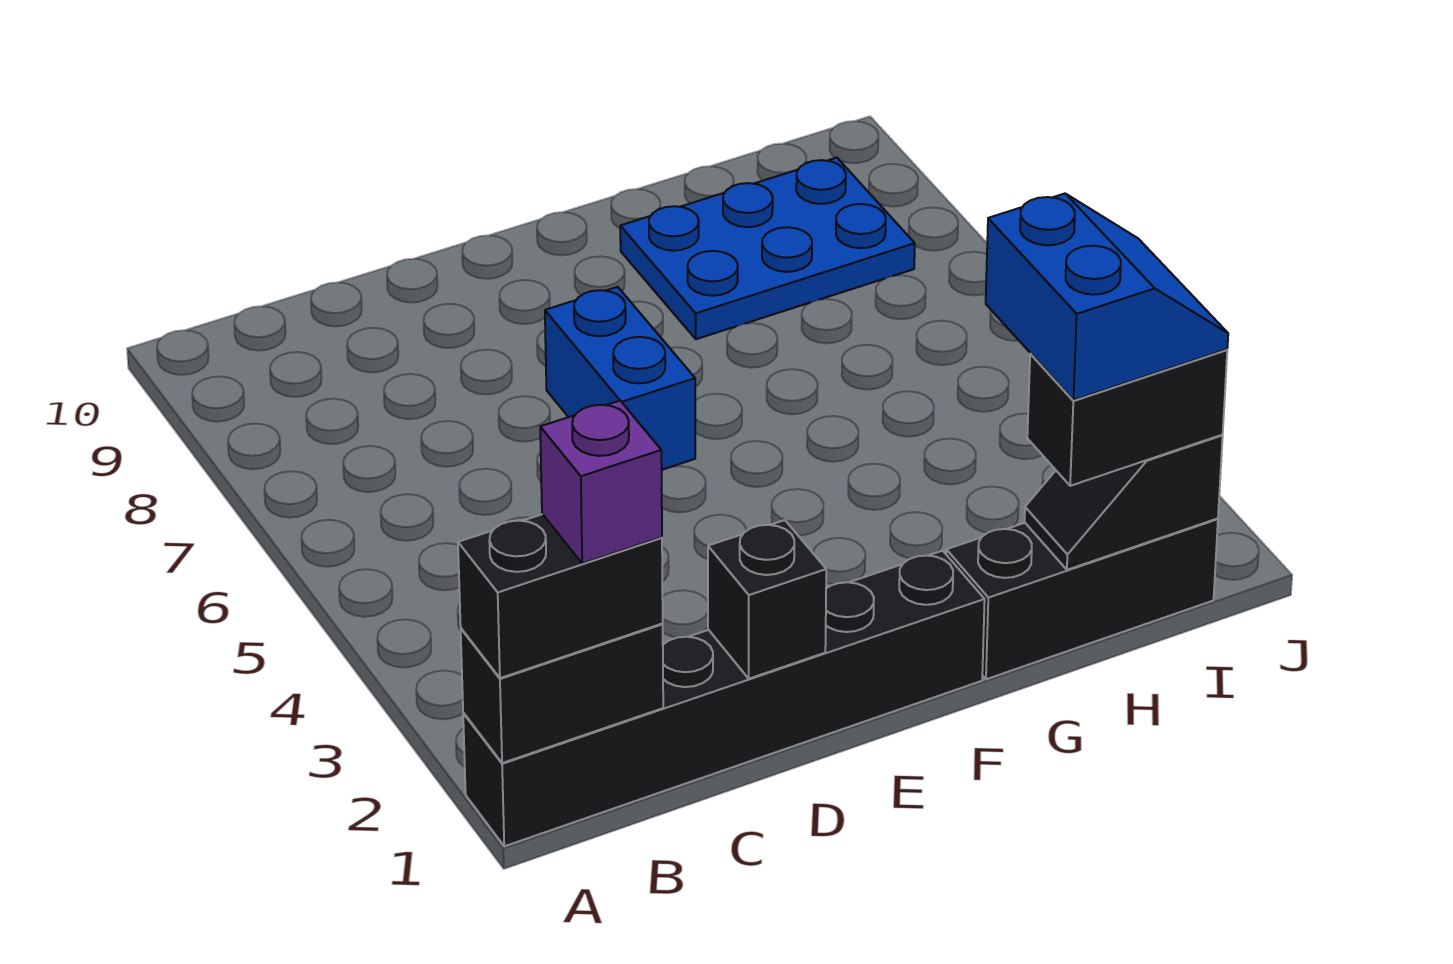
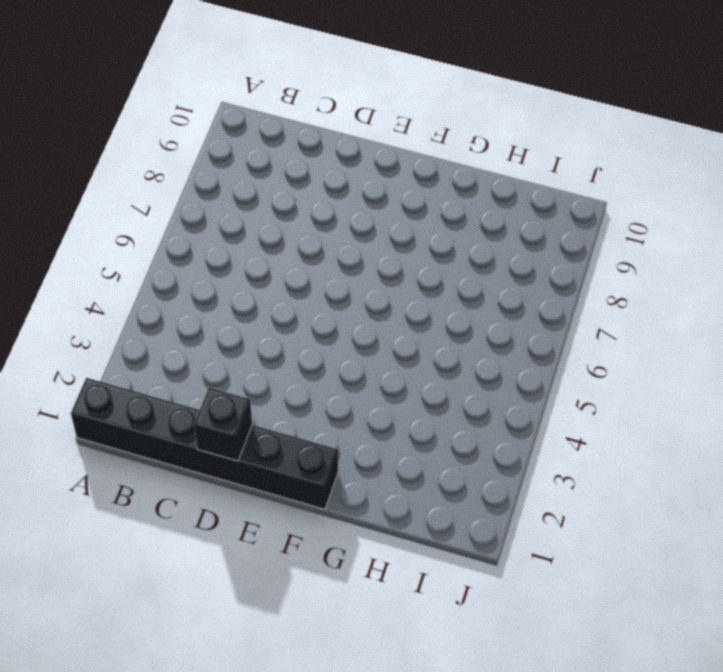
none -> blue 1x2 brick [545,287,695,470]
none -> black 1x3 brick [946,519,1218,679]

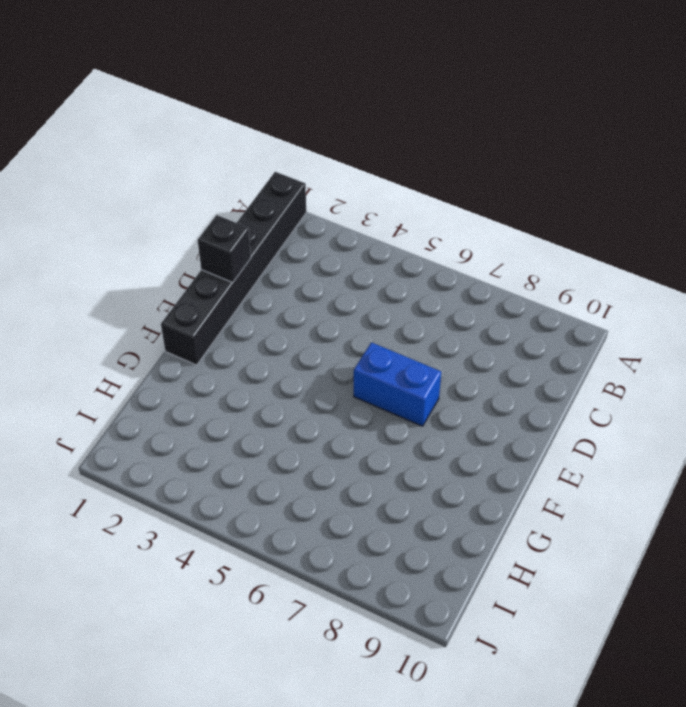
none -> black 1x3 brick [946,519,1218,679]
none -> blue 2x3 plate [620,158,915,339]

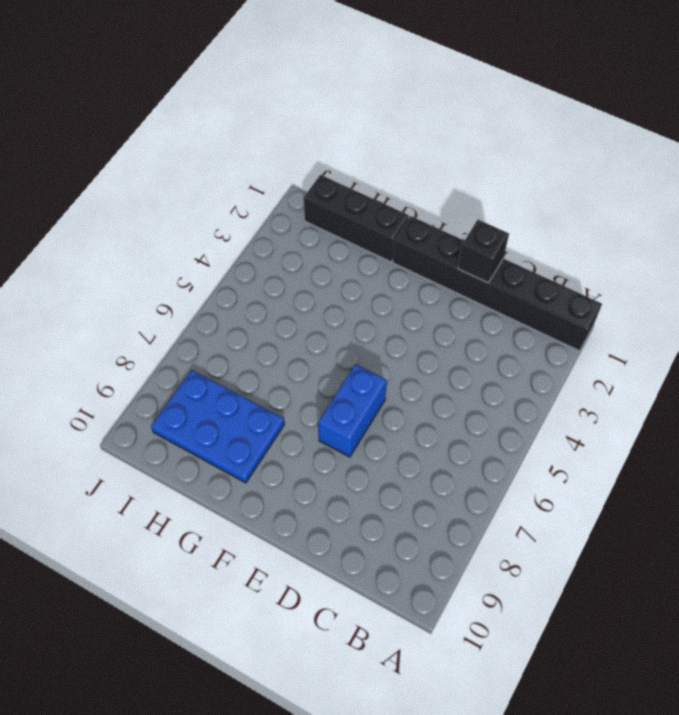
none -> black 1x2 brick [461,624,663,763]
none -> black 1x2 slope [1025,435,1223,570]

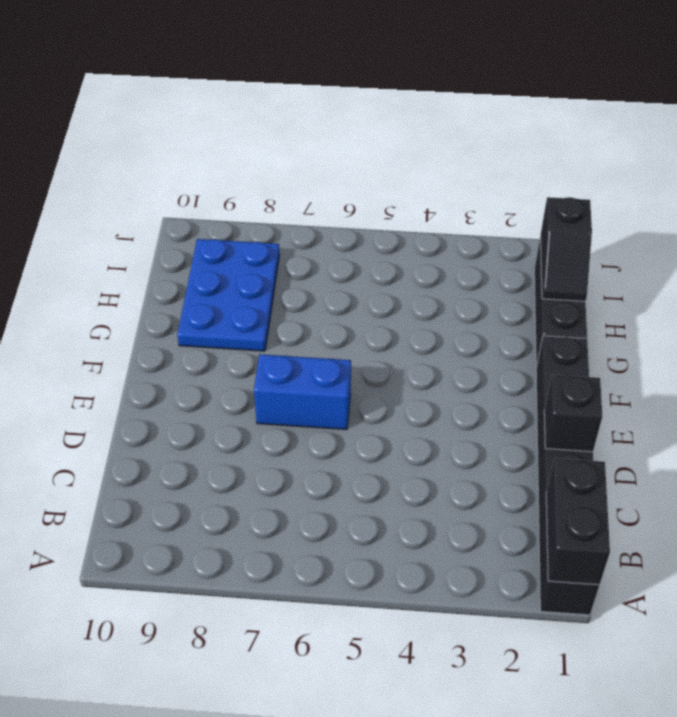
none -> black 1x2 brick [458,514,663,678]
none -> black 1x2 brick [1027,349,1227,486]

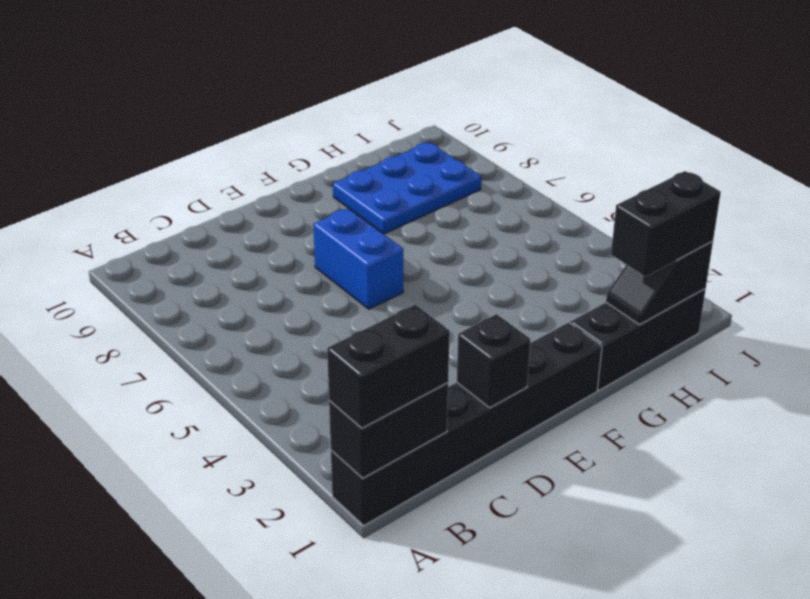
none -> purple 1x1 brick [540,401,662,563]
none -> blue 2x2 slope [986,194,1228,400]

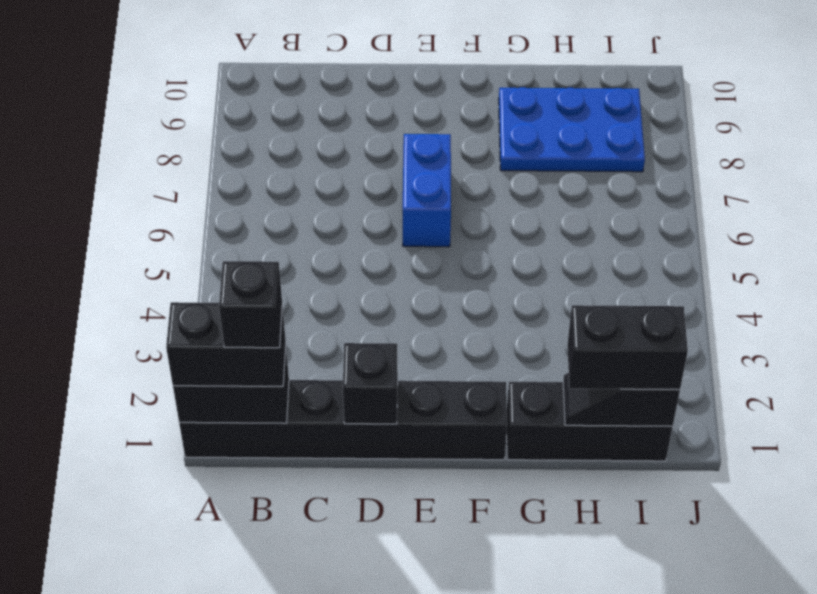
black 1x1 brick [219,261,282,348] -> purple 1x1 brick [540,401,662,563]
none -> blue 2x2 slope [986,194,1228,400]

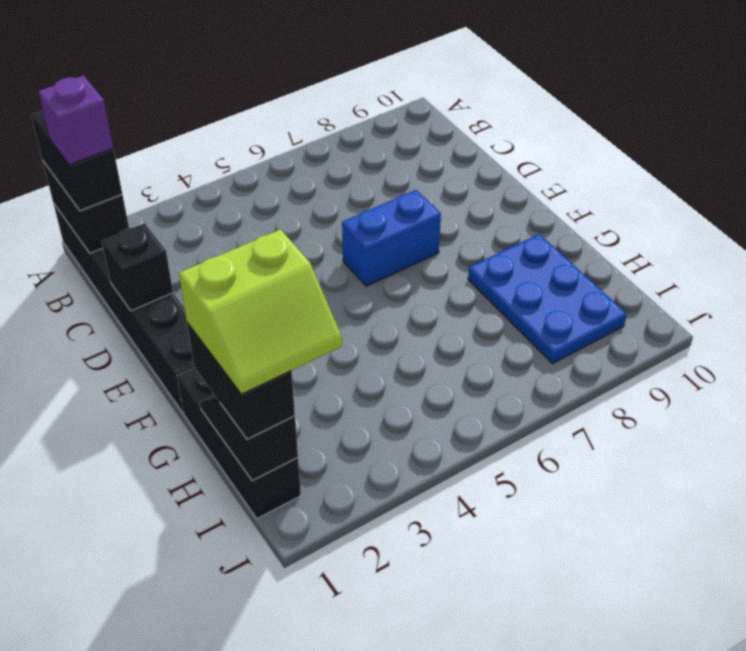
lime 2x2 slope [179,229,342,394] -> blue 2x2 slope [986,194,1228,400]

